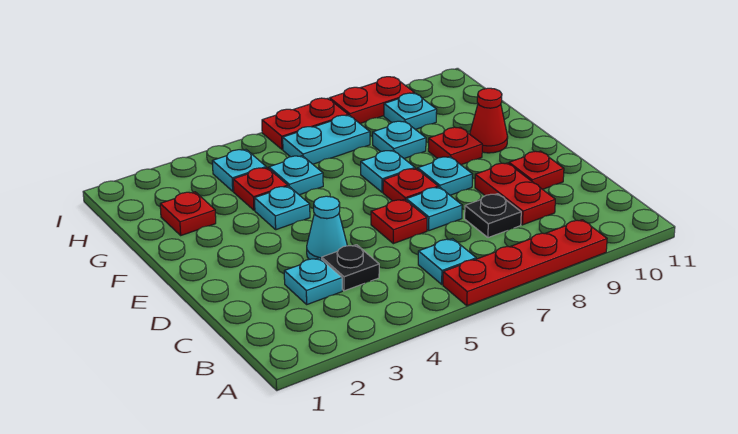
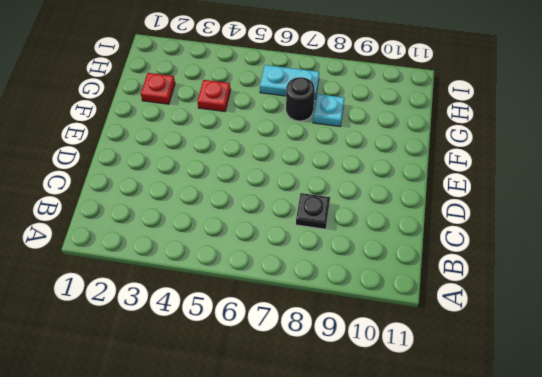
black 1x1 round brick [286,77,315,121] -> none
none -> red 1x4 plate [443,220,607,306]
none -> cyan 1x1 plate [418,239,476,284]
none -> cyan 1x1 plate [284,258,342,304]

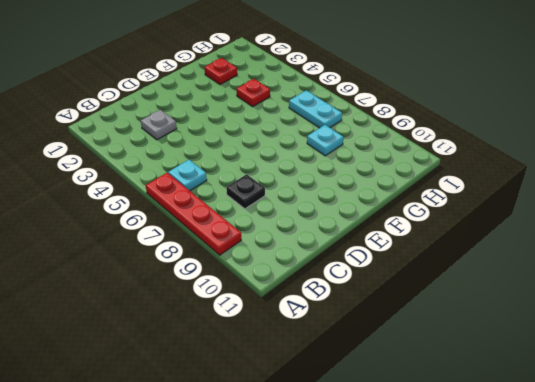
grey 1x1 plate [141,110,177,140] -> cyan 1x1 plate [284,258,342,304]
none -> black 1x1 plate [322,245,379,291]
none -> red 1x2 plate [475,163,555,225]
none -> cyan 1x1 cone [307,196,347,259]

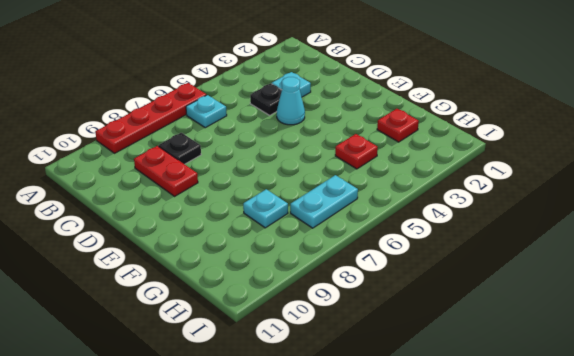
none -> red 1x1 plate [371,199,427,244]
none -> cyan 1x1 plate [406,187,462,231]
none -> red 1x1 plate [509,151,564,189]

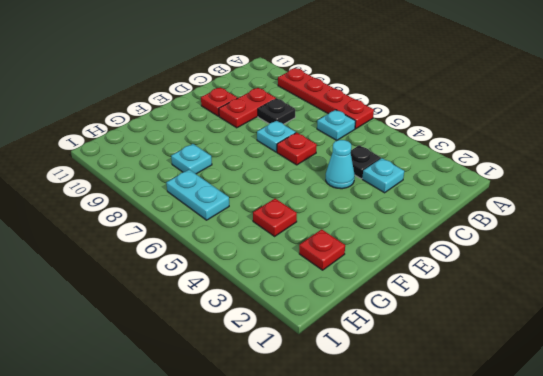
none -> red 1x1 plate [383,169,438,201]
none -> cyan 1x1 plate [418,157,472,195]
none -> cyan 1x1 plate [255,186,310,230]

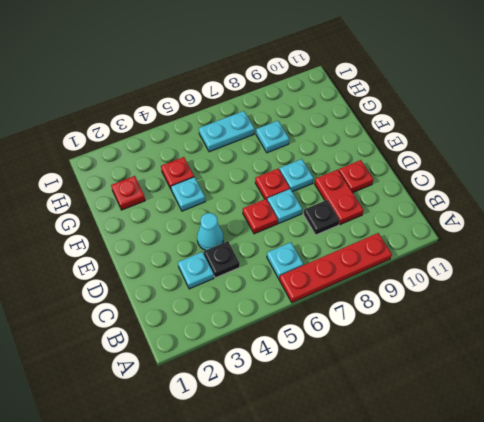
none -> cyan 1x1 plate [361,150,415,192]
none -> red 1x1 plate [428,127,482,165]
none -> red 1x1 cone [470,88,508,153]

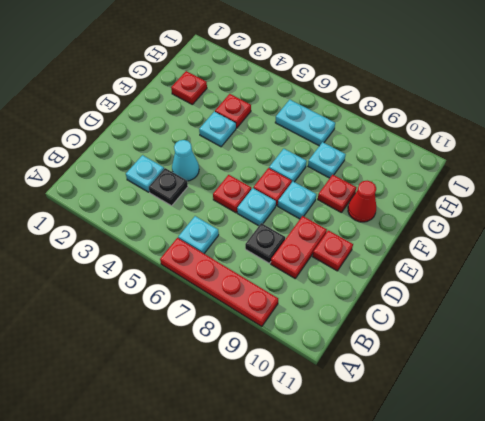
none -> cyan 1x1 plate [269,156,323,195]
none -> cyan 1x1 plate [212,150,266,191]
none -> cyan 1x1 plate [384,93,437,130]

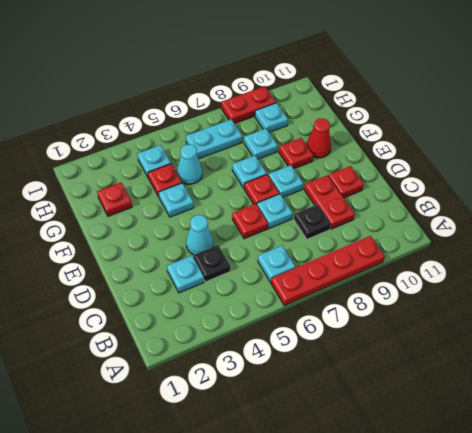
cyan 1x1 cone [177,144,202,184] -> cyan 1x1 plate [269,156,323,195]
none -> red 1x2 plate [262,98,348,150]

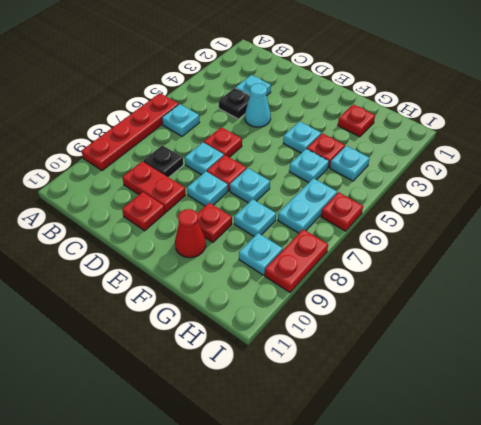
red 1x1 plate [321,192,363,231] -> red 1x2 plate [262,98,348,150]

